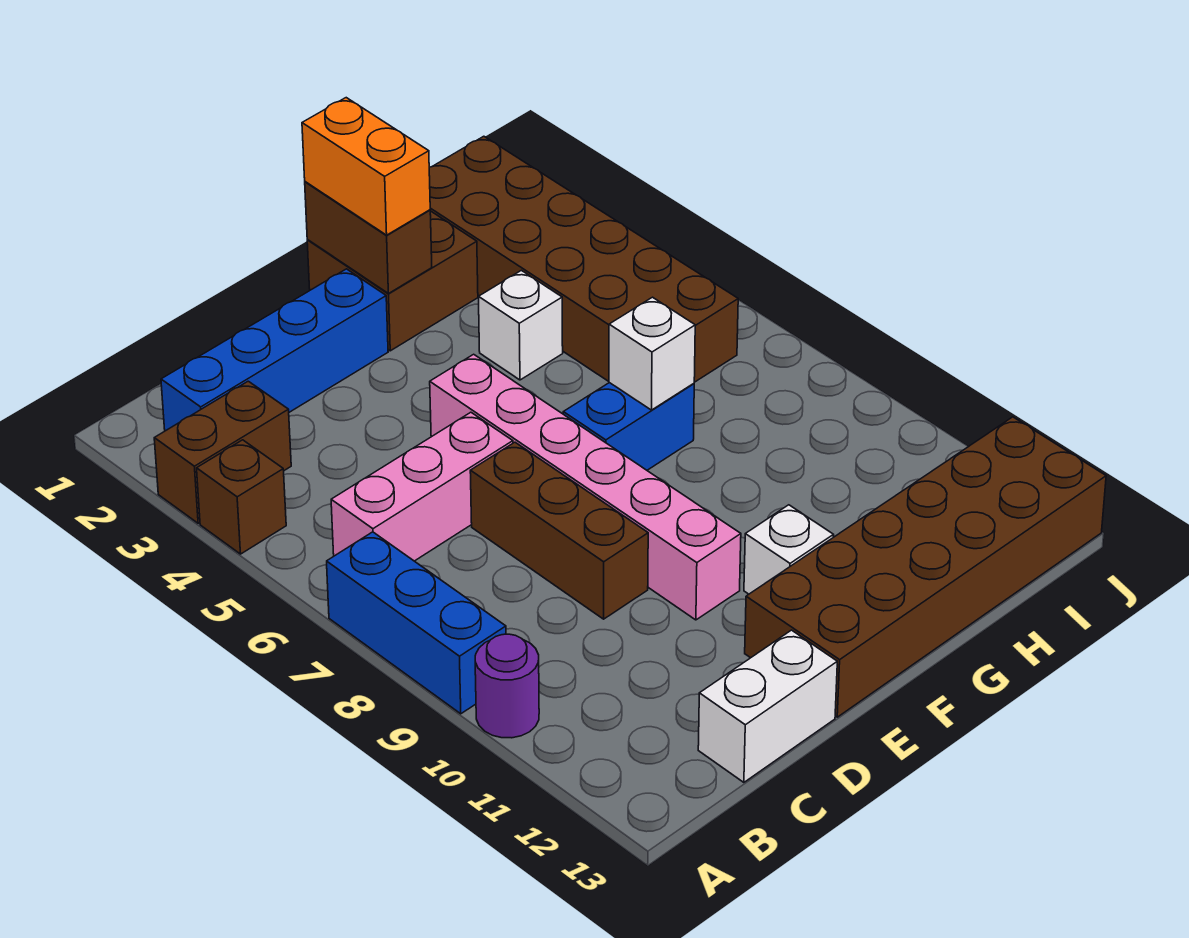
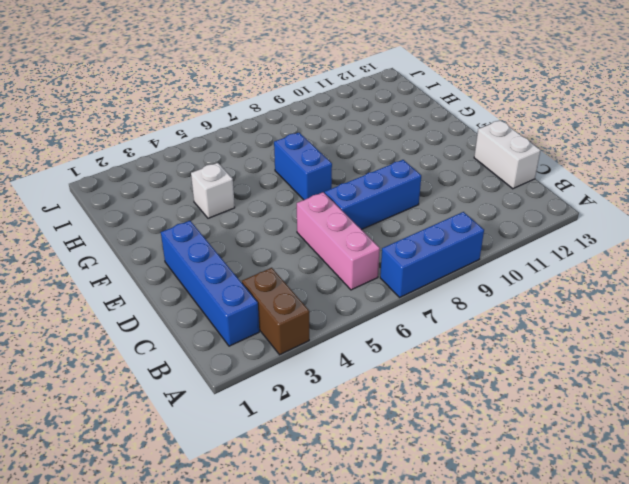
blue 1x3 brick [325,160,421,230] -> brown 1x3 brick [470,442,648,619]
none -> brown 1x1 brick [197,440,286,554]
none -> purple 1x1 round brick [475,634,539,738]
none -> pink 1x6 brick [430,354,741,620]

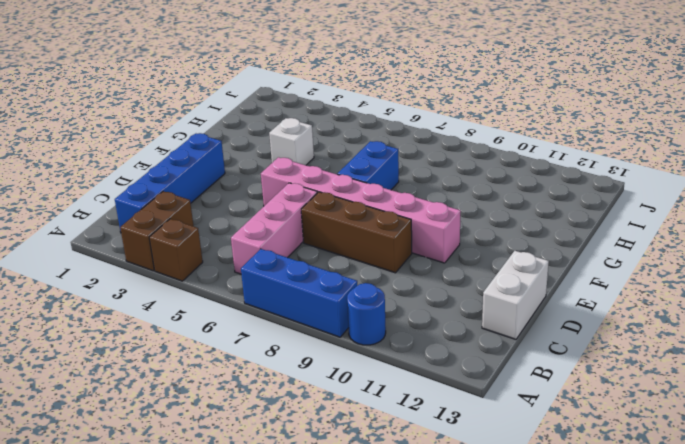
blue 1x1 round brick [347,283,386,345] -> purple 1x1 round brick [475,634,539,738]
none -> brown 2x6 brick [745,417,1106,717]
none -> brown 2x2 brick [307,211,478,351]
none -> white 1x1 brick [744,505,834,594]

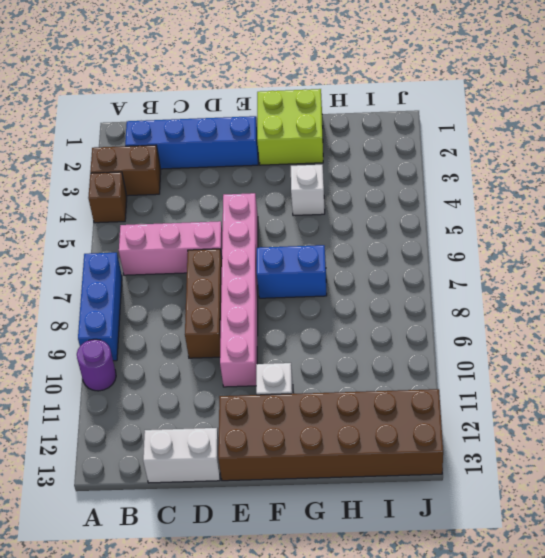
lime 2x2 brick [257,89,323,165] -> brown 2x2 brick [307,211,478,351]
none -> brown 2x6 brick [429,136,738,382]
none -> brown 1x2 brick [305,182,432,294]
none -> white 1x1 brick [609,297,695,410]

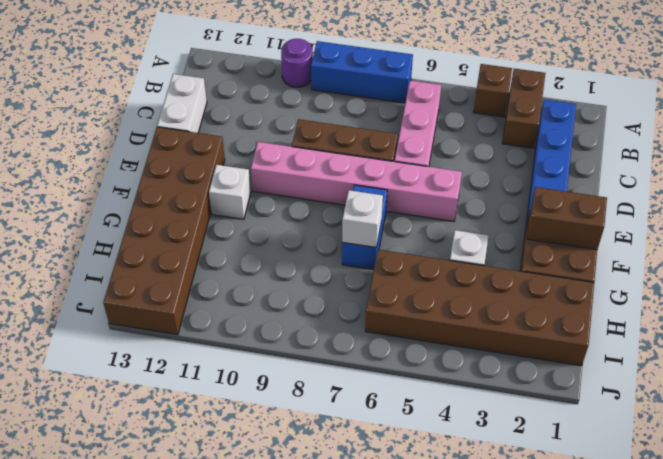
none -> orange 1x2 brick [302,98,430,235]

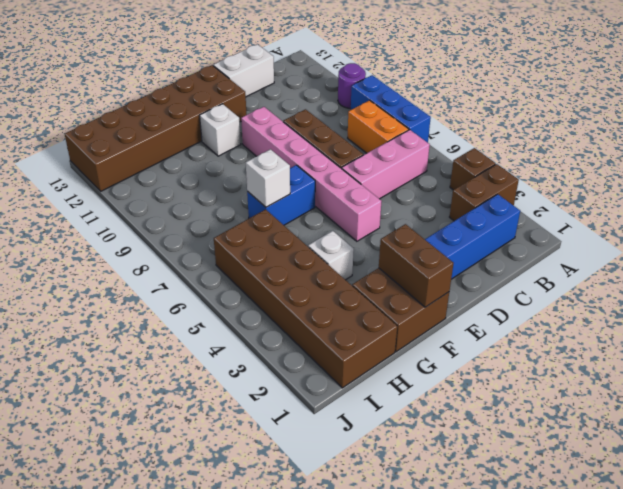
orange 1x2 brick [348,100,409,153] -> orange 1x2 brick moved to [302,98,430,235]

